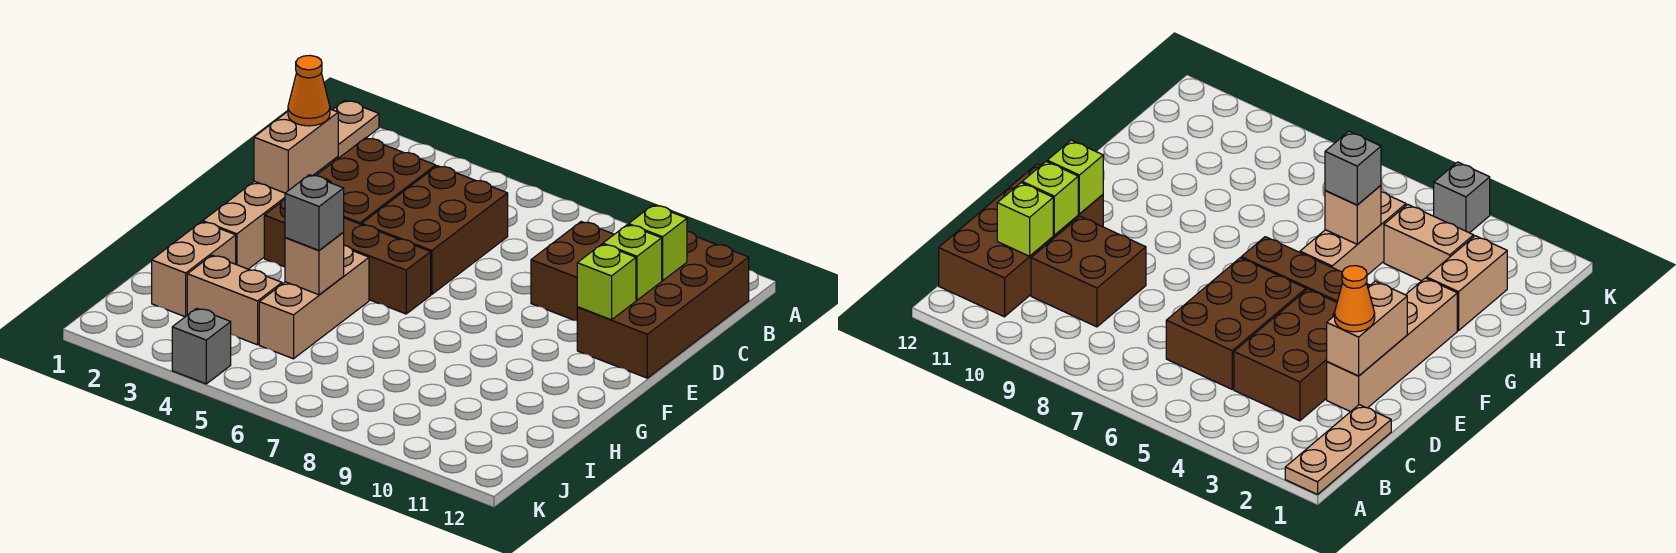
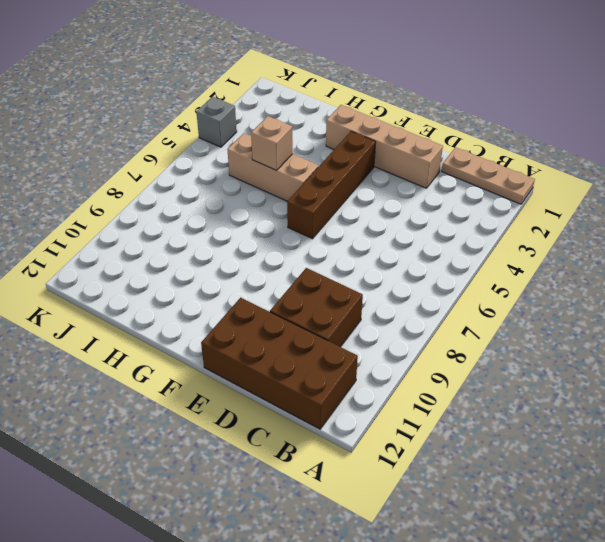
none -> brown 2x3 brick [316,138,436,225]
none -> brown 2x3 brick [362,166,508,294]
none -> tan 1x2 brick [152,222,236,317]

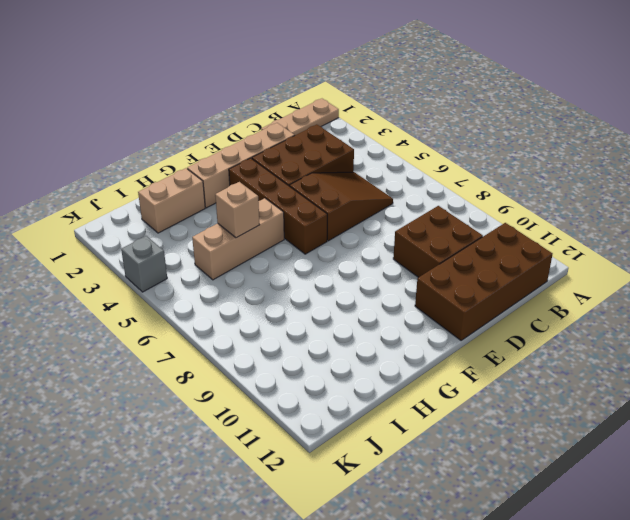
brown 2x3 slope [290,172,393,241] -> brown 2x3 brick [362,166,508,294]
none -> tan 1x2 brick [187,255,282,345]
none -> lime 1x1 brick [629,205,687,281]
none -> tan 1x2 brick [254,109,338,193]

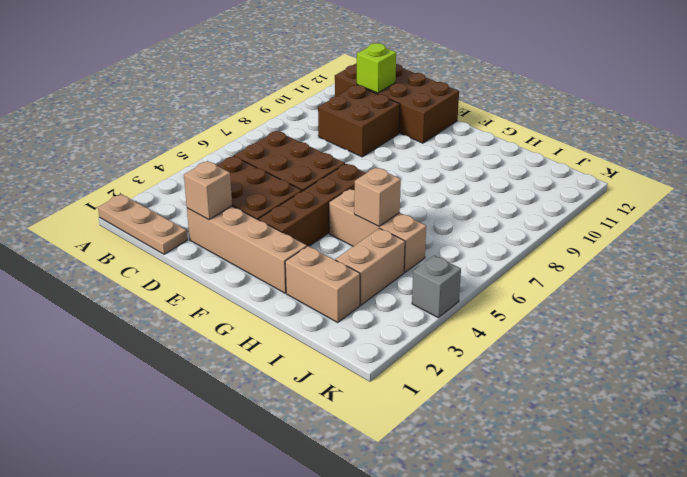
tan 1x1 brick [184,161,232,220] -> tan 1x2 brick [254,109,338,193]
none -> lime 1x1 brick [603,225,662,300]
none -> lime 1x1 brick [577,244,636,320]
none -> orange 1x1 cone [288,56,330,126]

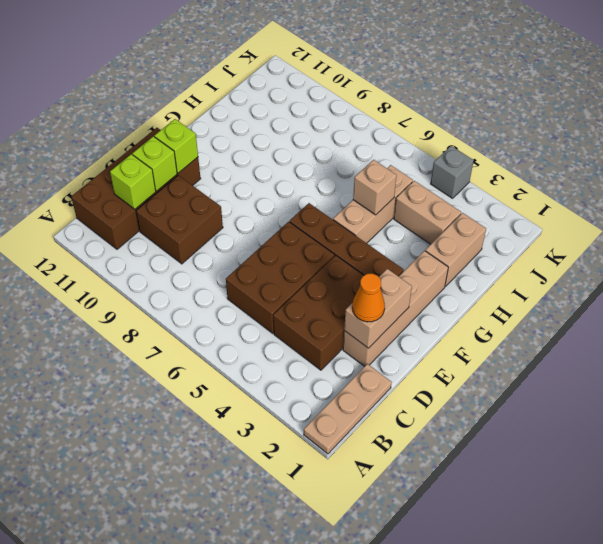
none -> grey 1x1 brick [285,175,344,250]

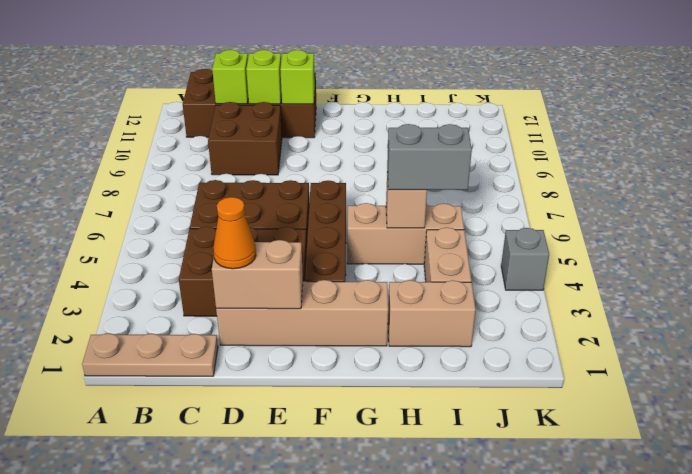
grey 1x2 brick [387,124,472,190] -> grey 1x1 brick [285,175,344,250]

